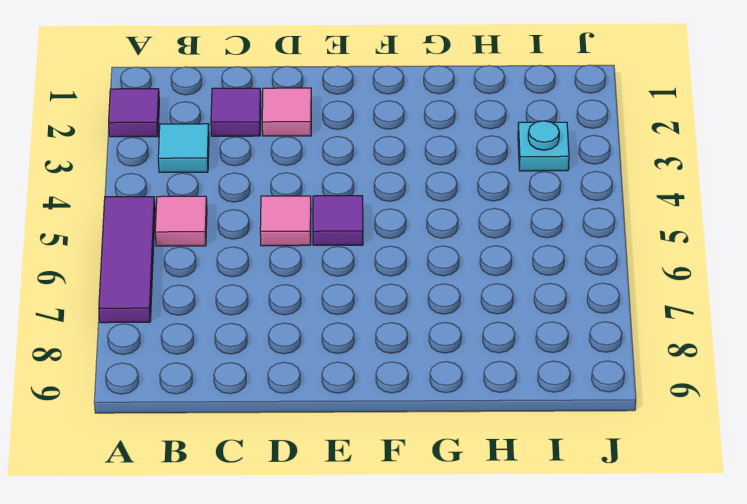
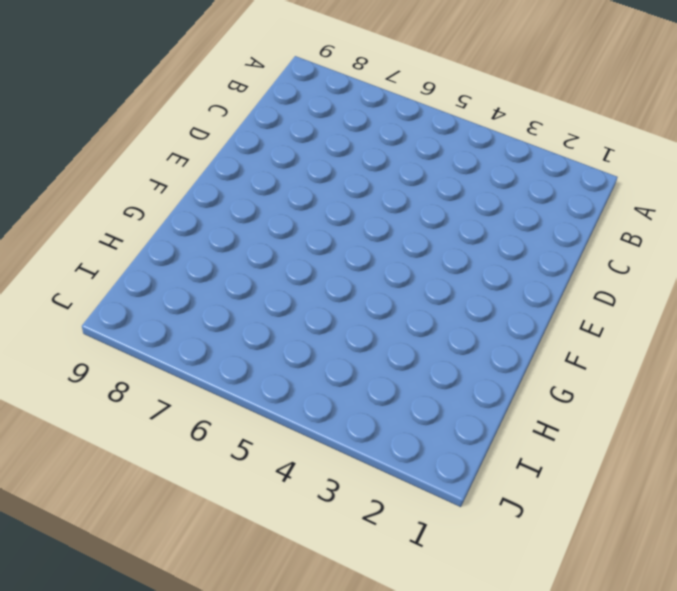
none -> purple 1x1 tile [109,89,159,137]
none -> purple 1x3 tile [99,197,155,323]

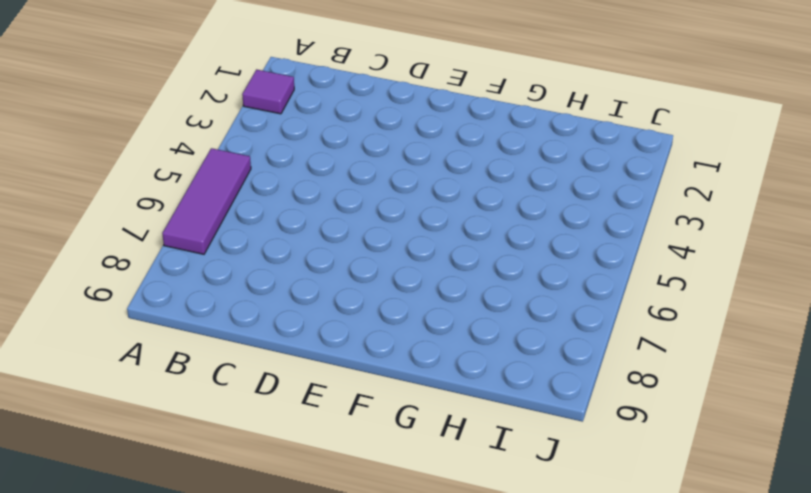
none -> cyan 1x1 tile [158,124,209,172]
none -> pink 1x1 tile [155,196,207,246]

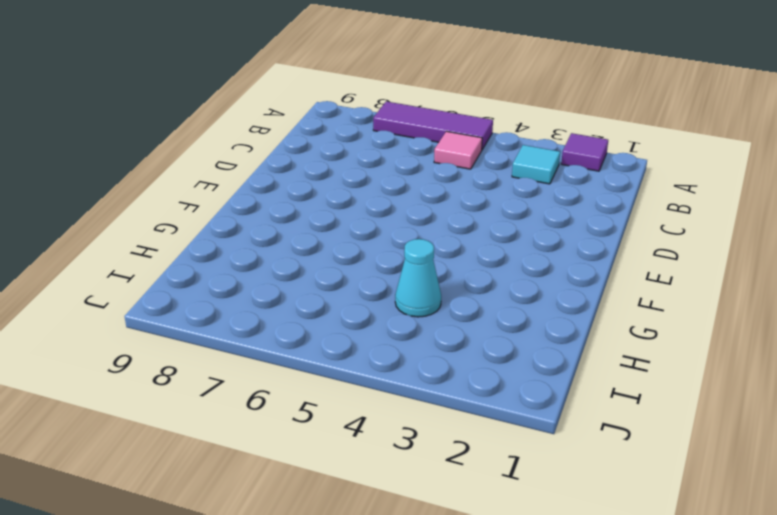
cyan 1x1 cone [395,239,441,317] -> none
none -> purple 1x1 tile [211,88,261,136]
none -> pink 1x1 tile [262,88,311,136]

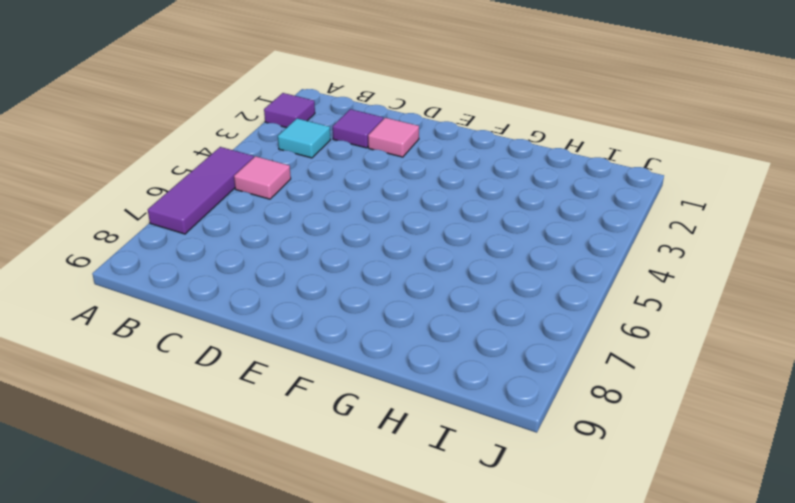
none -> pink 1x1 tile [260,196,311,246]
none -> purple 1x1 tile [313,196,363,245]

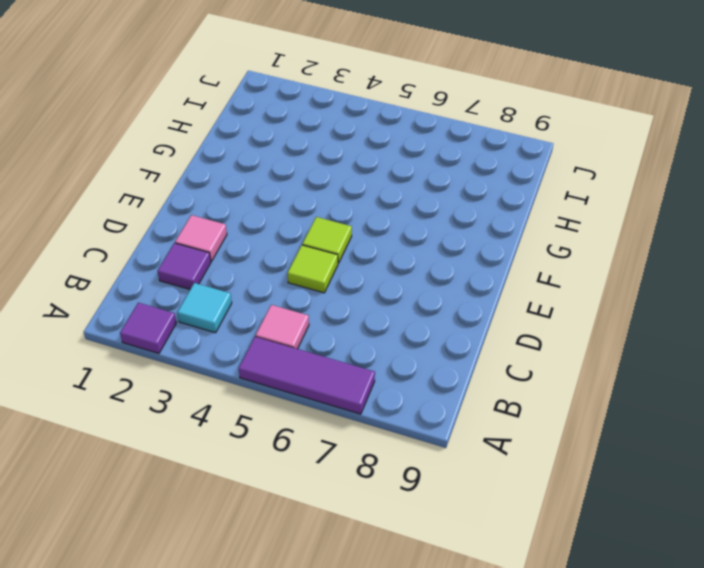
lime 1x1 tile [287,245,338,293] -> pink 1x1 tile [260,196,311,246]
lime 1x1 tile [302,217,352,263] -> purple 1x1 tile [313,196,363,245]
none -> cyan 1x1 plate [518,121,569,171]

